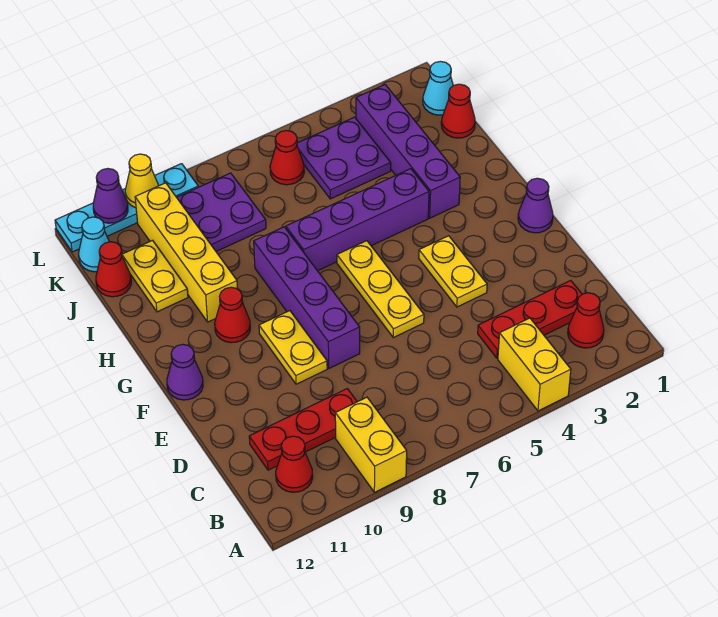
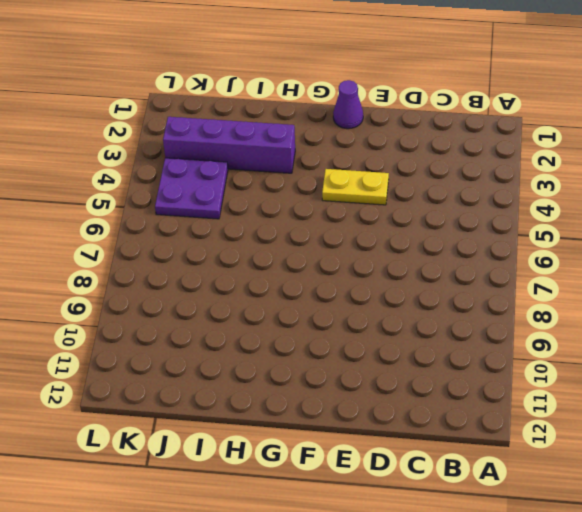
none -> yellow 1x2 brick [498,318,571,411]
none -> yellow 1x2 brick [335,397,407,492]
none -> red 1x1 cone [568,293,604,348]

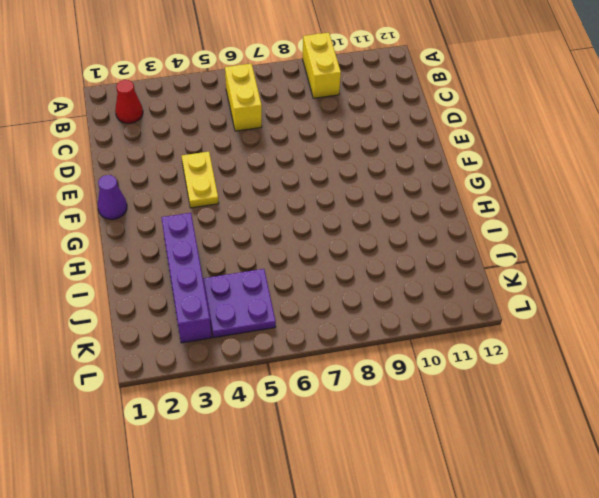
yellow 1x2 brick [225,64,262,131] -> yellow 1x2 brick moved to [498,318,571,411]
none -> red 1x1 cone [276,436,313,492]
none -> red 1x3 plate [478,280,582,358]
none -> red 1x3 plate [249,389,357,470]

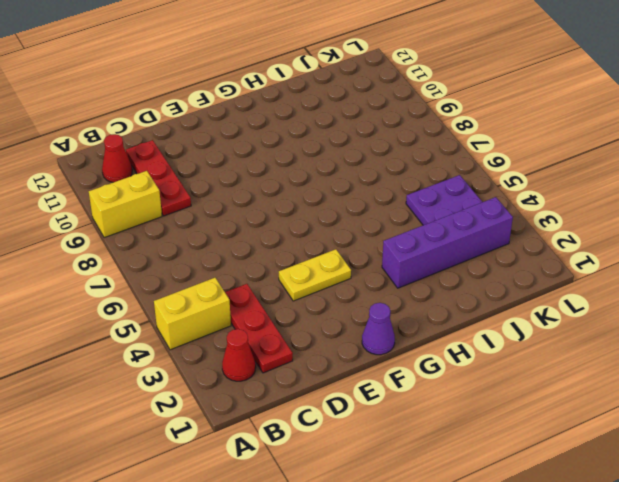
none -> yellow 1x3 plate [337,241,424,338]
none -> purple 1x4 brick [254,227,360,368]
none -> yellow 1x2 plate [259,311,327,384]

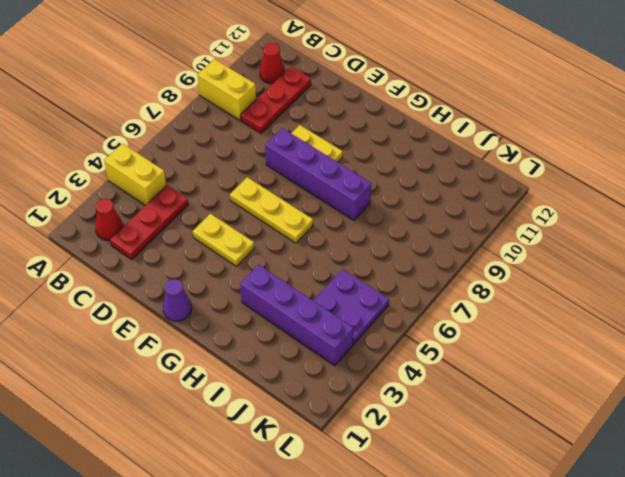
none -> purple 1x1 cone [167,344,203,400]
none -> red 1x1 cone [215,287,250,343]
none -> purple 1x4 brick [286,169,429,271]

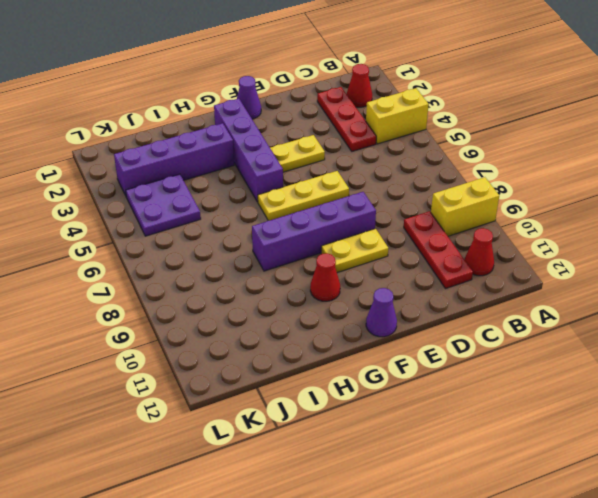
purple 1x4 brick [214,99,283,202] -> purple 1x4 brick moved to [286,169,429,271]
none -> yellow 1x4 brick [135,183,238,322]
none -> yellow 1x2 plate [122,240,188,312]
none -> red 1x1 cone [441,84,475,138]

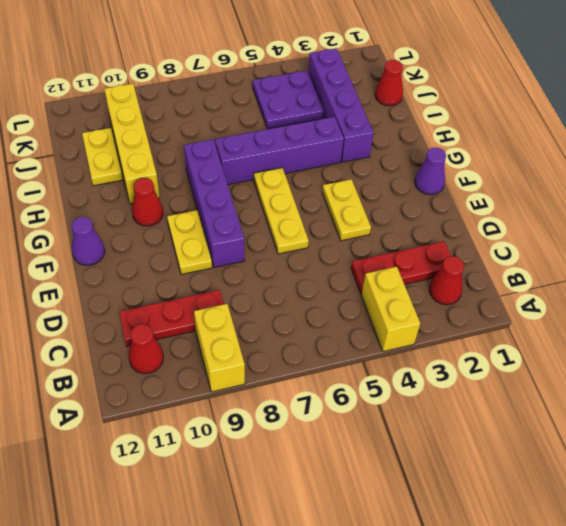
none -> purple 2x2 plate [177,173,266,251]
none -> red 1x1 cone [96,242,131,297]
none -> cyan 1x1 cone [423,61,453,115]

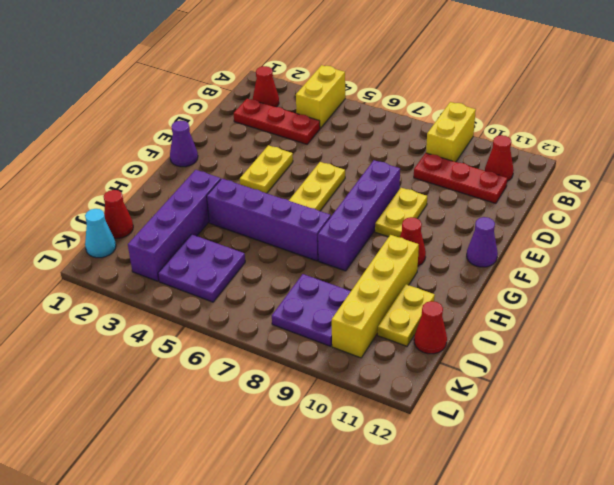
none -> red 1x1 cone [270,131,304,185]
none -> cyan 1x1 cone [79,217,109,272]
none -> cyan 1x4 plate [55,164,198,252]

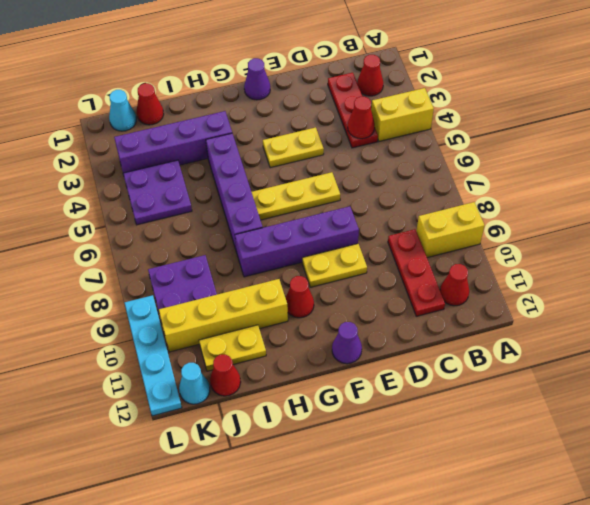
red 1x1 cone [348,97,375,139] -> red 1x1 cone moved to [270,131,304,185]
none -> yellow 1x1 cone [125,154,159,208]
none -> purple 1x1 cone [93,169,128,223]

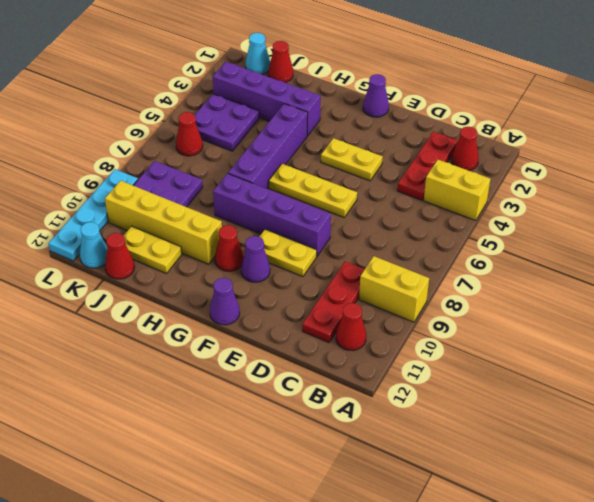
purple 1x1 cone [241,236,270,282] -> purple 1x1 cone moved to [93,169,128,223]
none -> yellow 1x1 cone [125,154,159,208]

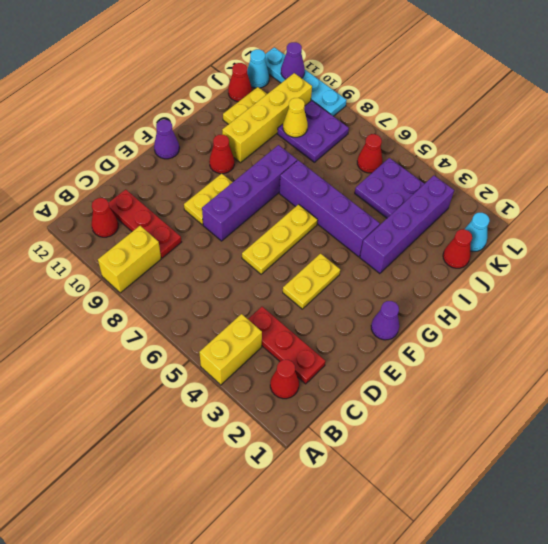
yellow 1x1 cone [283,98,308,137] -> yellow 1x1 cone moved to [125,154,159,208]

